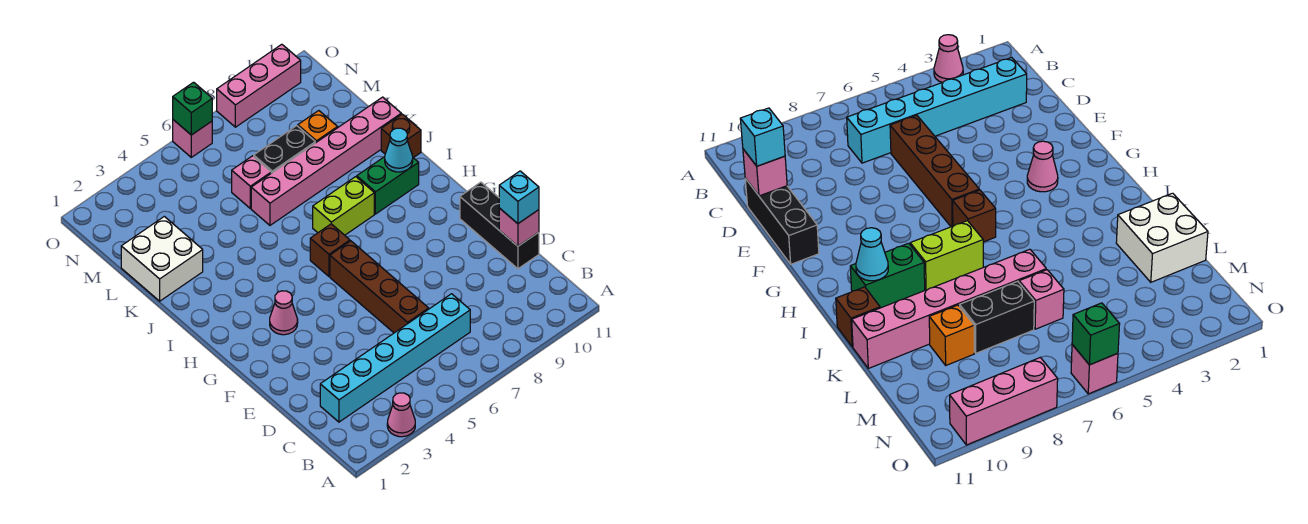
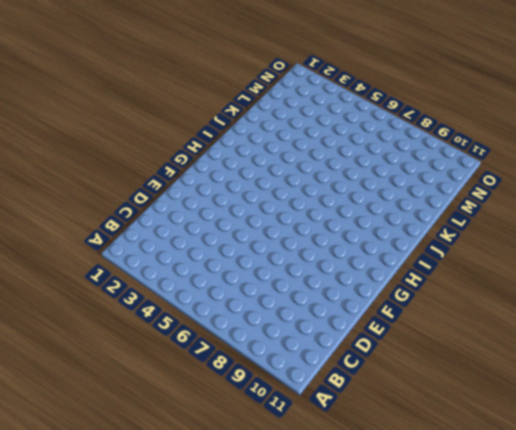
none -> pink 1x1 cone [387,393,415,437]
none -> cyan 1x6 brick [320,294,470,422]
none -> brown 1x4 brick [330,241,429,333]

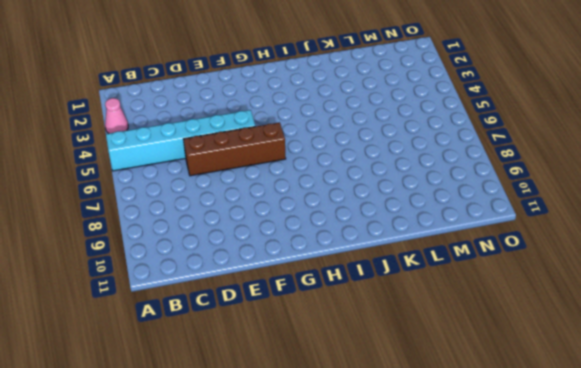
cyan 1x6 brick [106,110,255,171] -> cyan 1x6 brick turned to [320,294,470,422]
none -> black 1x3 brick [460,182,539,269]
none -> pink 1x1 cone [270,291,298,335]
none -> brown 1x1 brick [310,224,350,276]

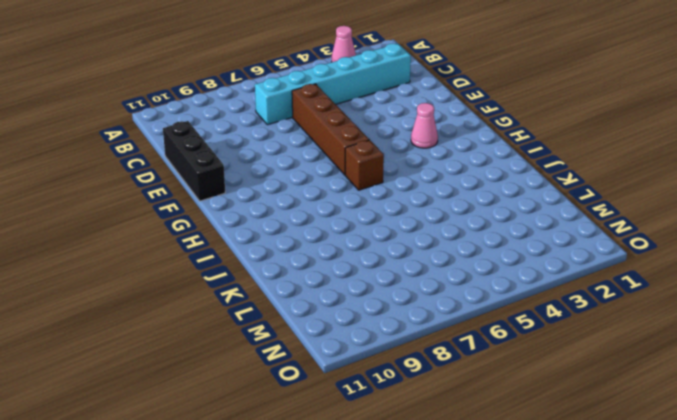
none -> lime 1x2 brick [313,177,374,235]
none -> green 1x2 brick [357,157,419,214]
none -> brown 1x1 brick [381,114,421,158]

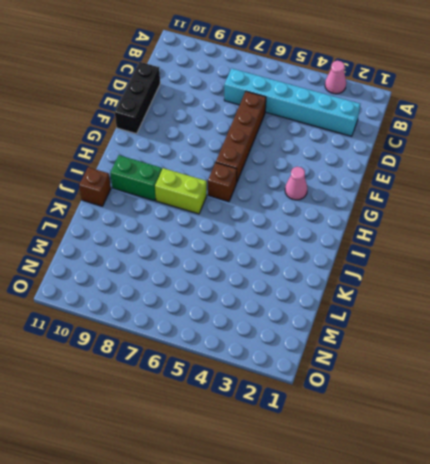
none -> white 2x2 brick [121,216,203,301]
none -> pink 1x6 brick [251,97,401,225]
none -> pink 1x1 brick [232,156,271,208]

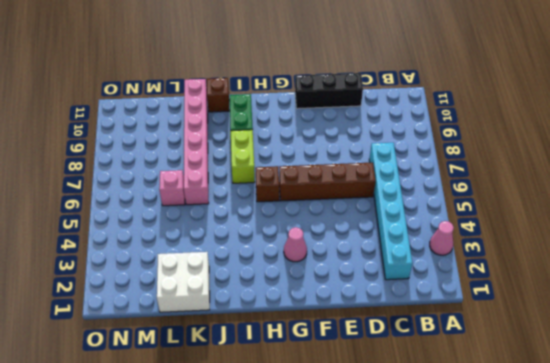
none -> black 1x2 brick [254,126,315,173]
none -> orange 1x1 brick [298,111,338,143]
none -> pink 1x1 brick [173,120,212,157]

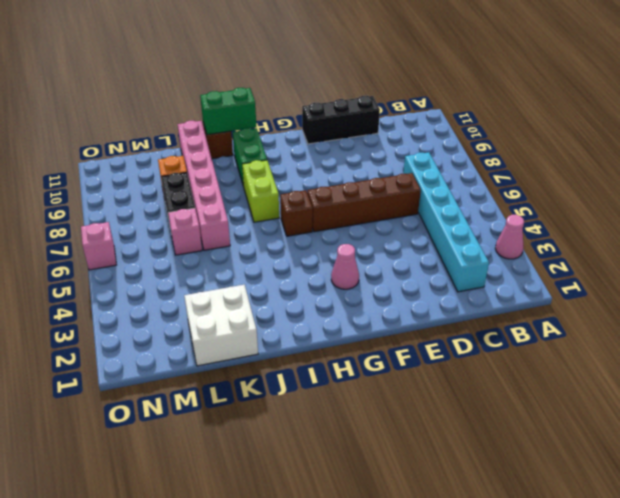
green 1x2 brick [200,88,256,135] -> none
none -> pink 1x3 brick [217,44,301,127]
none -> pink 1x1 brick [499,208,539,246]
none -> cyan 1x1 cone [385,128,413,172]

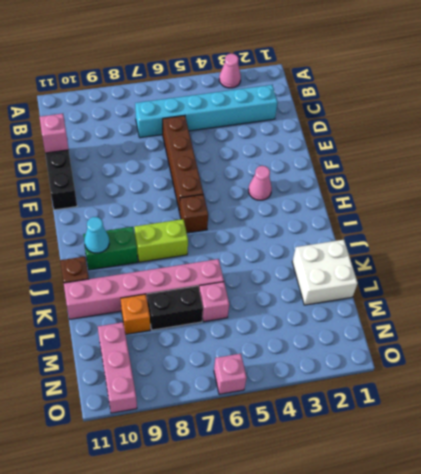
pink 1x3 brick [98,322,137,413] -> pink 1x3 brick turned to [217,44,301,127]
none -> green 1x1 brick [173,82,212,135]
none -> cyan 1x1 brick [499,171,539,224]

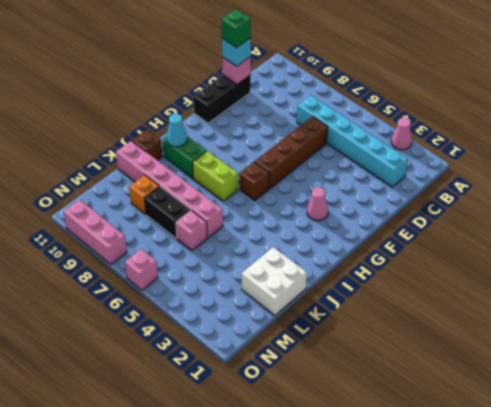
green 1x1 brick [222,9,251,47] -> green 1x1 brick moved to [173,82,212,135]

